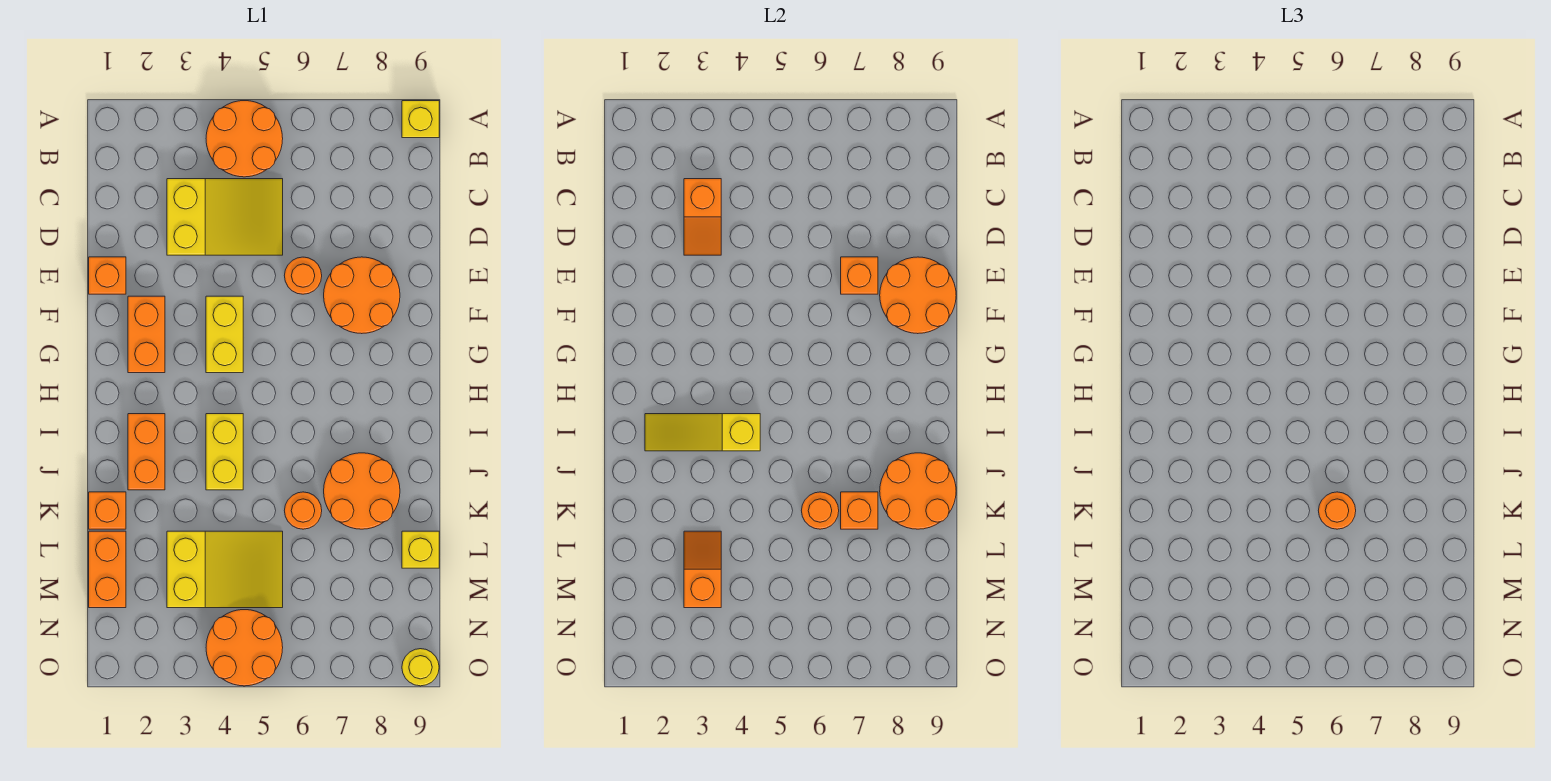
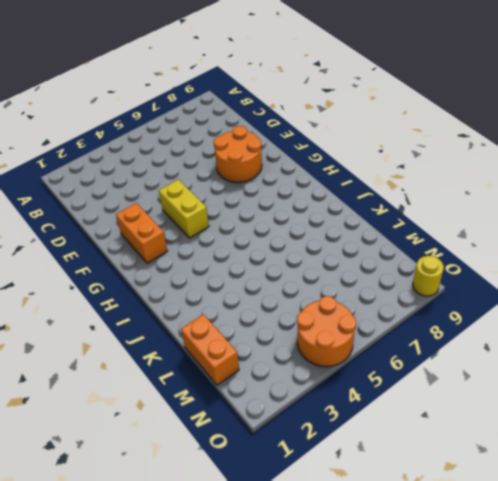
none -> orange 2x2 round brick [206,101,283,177]
none -> yellow 1x1 brick [402,101,439,138]
none -> yellow 2x3 slope [167,179,283,255]

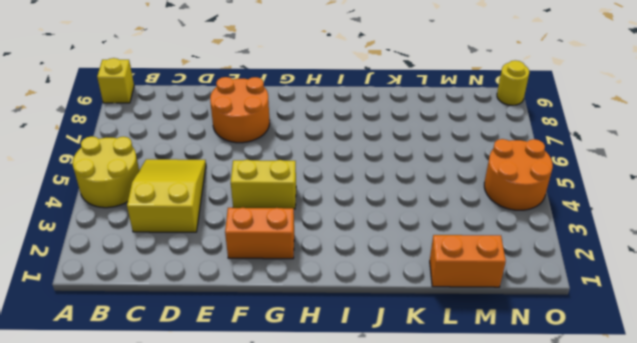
yellow 2x2 round brick [73,136,139,208] -> orange 2x2 round brick [206,101,283,177]
none -> orange 1x1 brick [89,257,126,294]
none -> orange 1x1 round brick [284,257,322,294]
none -> orange 1x2 brick [128,414,165,490]

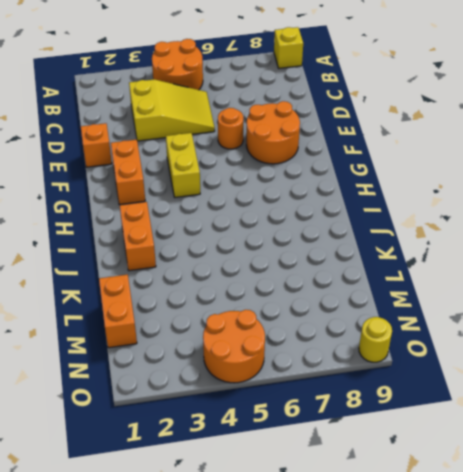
none -> yellow 1x2 brick [206,414,243,490]
none -> orange 2x2 round brick [324,453,400,529]
none -> orange 1x1 brick [89,492,126,529]

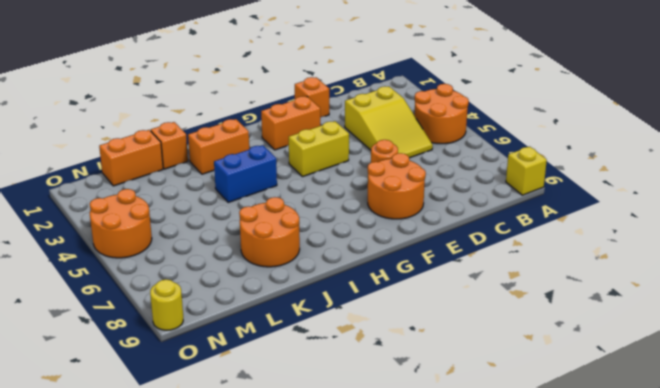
blue 1x2 brick [214,145,277,202] -> yellow 1x2 brick [206,414,243,490]
none -> orange 1x1 round brick [284,492,322,529]
none -> yellow 2x3 slope [167,531,283,608]
none -> yellow 1x1 brick [402,531,439,568]

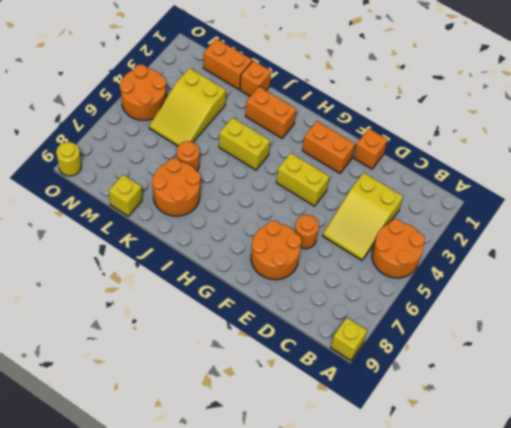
none -> orange 1x2 slope [684,179,721,255]
none -> orange 1x1 brick [841,257,878,294]
none -> orange 2x2 round brick [880,257,956,334]

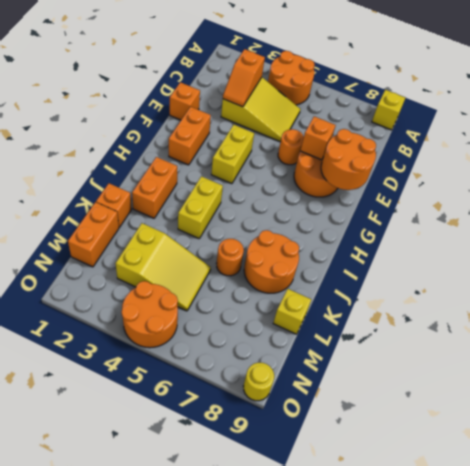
none -> yellow 1x3 slope [645,414,760,451]
none -> orange 2x2 round brick [880,453,956,529]
none -> orange 1x1 round brick [801,492,839,529]

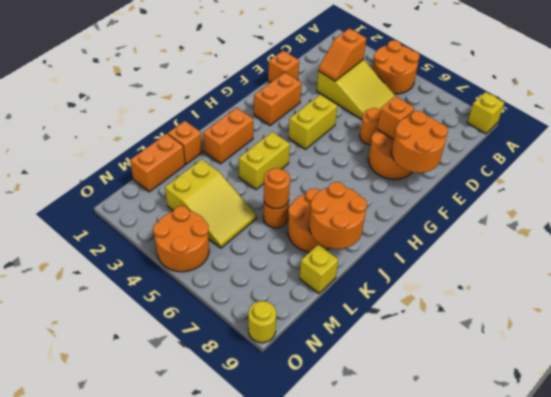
none -> yellow 1x3 slope [645,414,760,451]
none -> orange 1x1 brick [841,492,878,529]
none -> orange 1x2 slope [684,531,721,608]

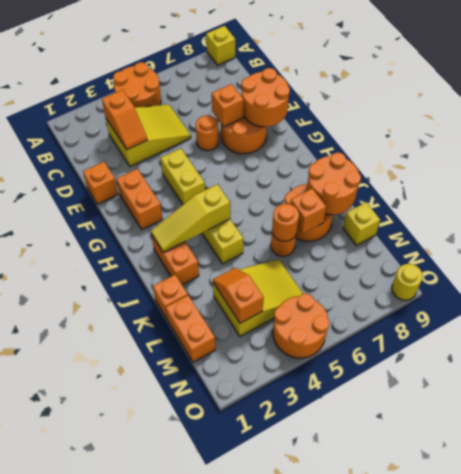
none -> orange 1x1 round brick [1318,492,1356,529]

